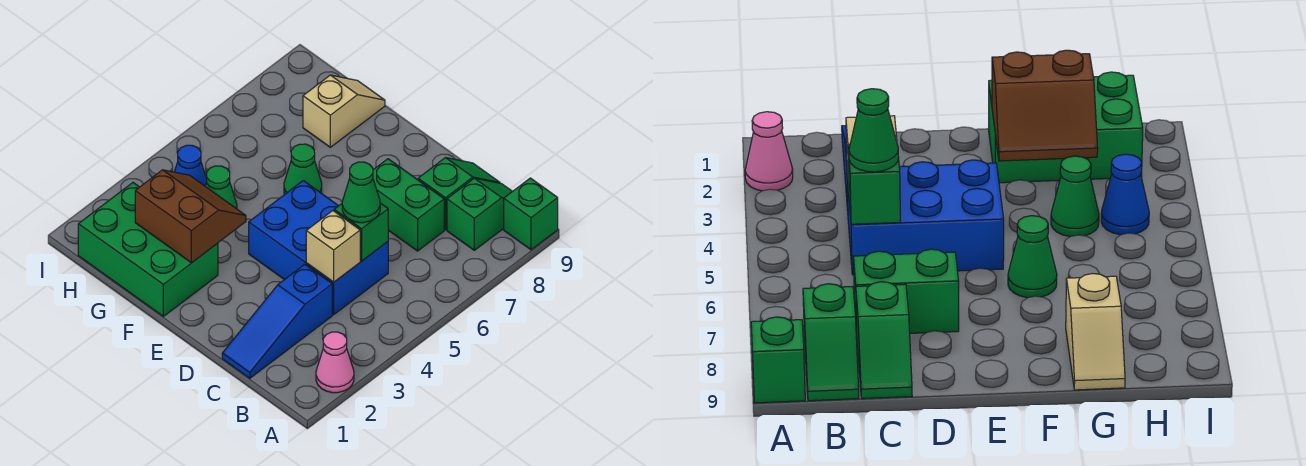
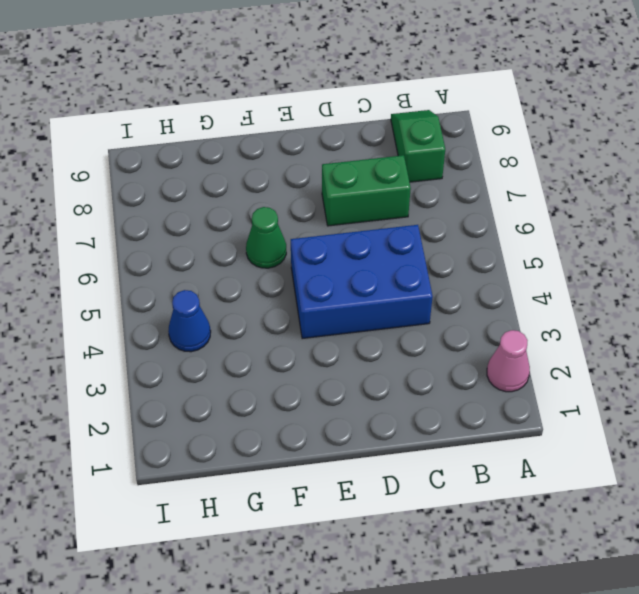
none -> green 1x1 brick [504,178,558,250]
none -> blue 1x3 slope [222,264,332,378]
none -> green 1x2 slope [418,158,500,230]

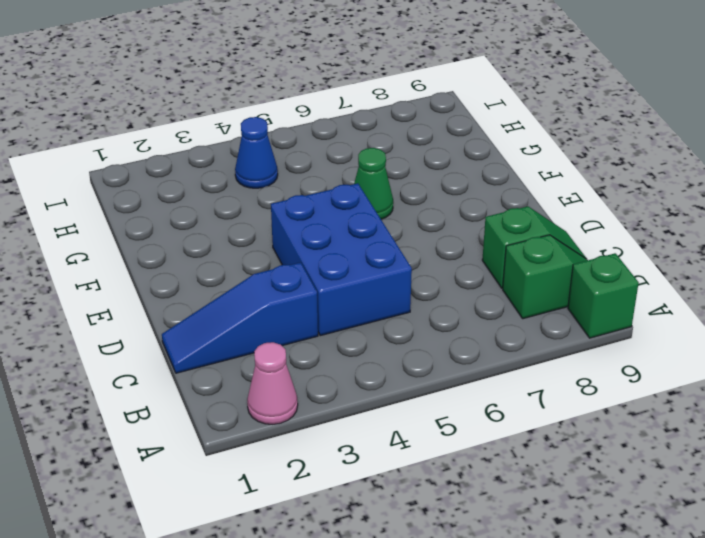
none -> green 1x2 brick [373,159,444,251]
none -> green 2x3 brick [78,183,218,316]
none -> green 1x1 cone [205,166,237,209]

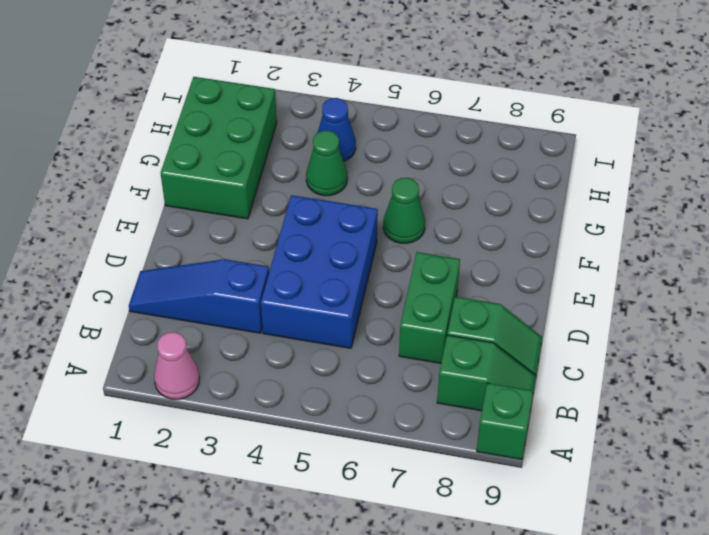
none -> tan 1x2 slope [303,75,385,147]
none -> tan 1x1 brick [306,211,360,282]
none -> green 1x1 brick [334,203,388,261]

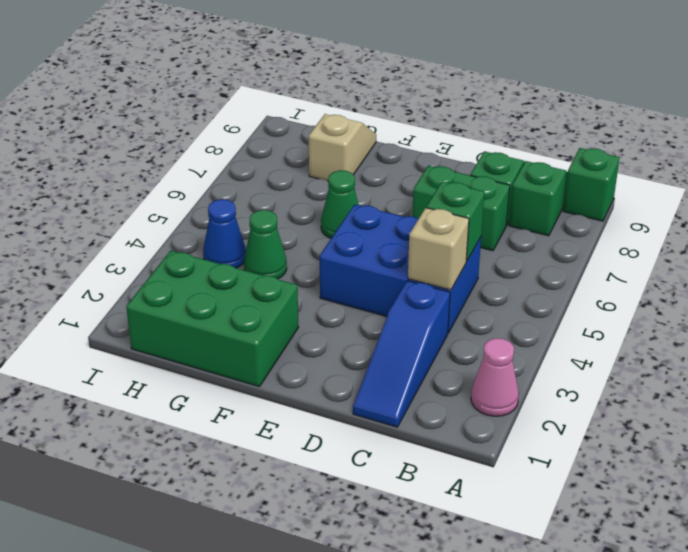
none -> brown 2x2 slope [135,170,246,263]
none -> green 1x1 cone [342,162,380,223]

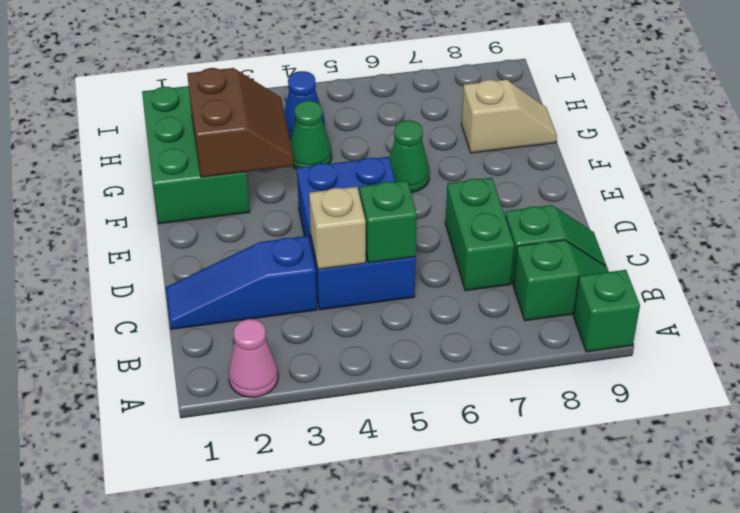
none -> green 1x1 cone [342,162,380,223]

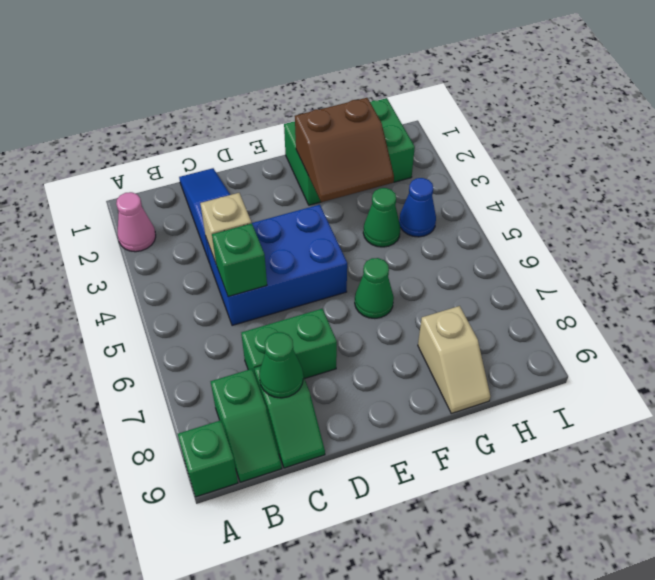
green 1x1 cone [259,332,303,398] -> green 1x1 cone moved to [342,162,380,223]

